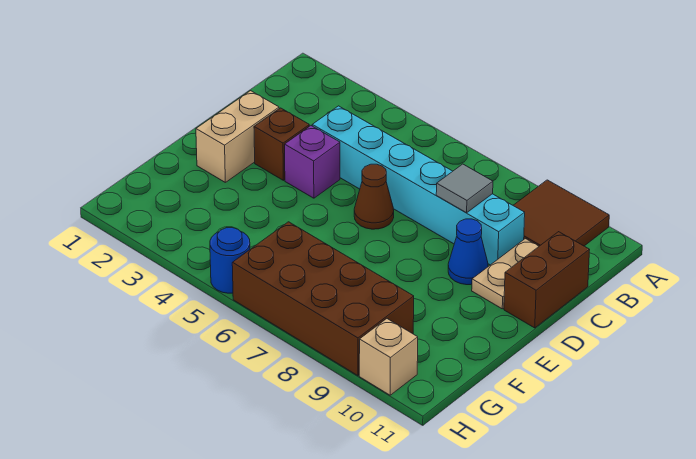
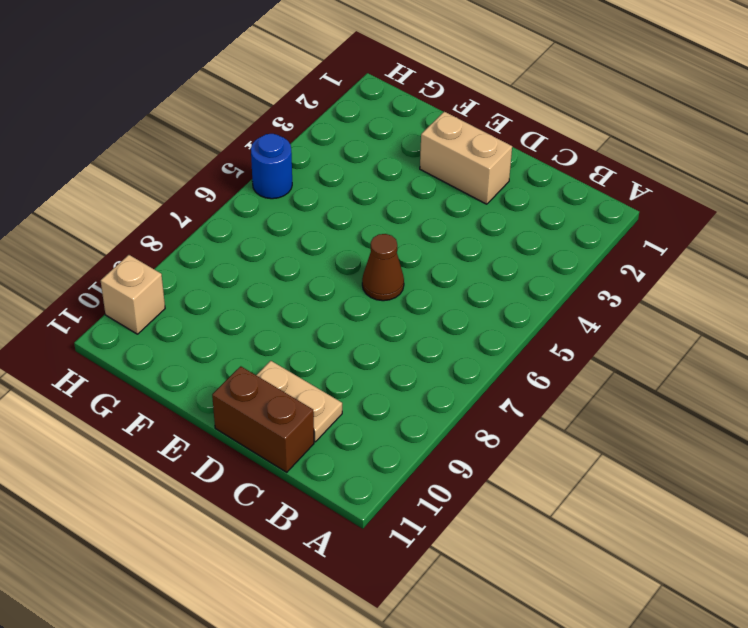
none -> brown 2x2 tile [513,180,609,246]
none -> cyan 1x6 brick [312,106,525,265]
none -> brown 1x1 brick [254,108,309,180]

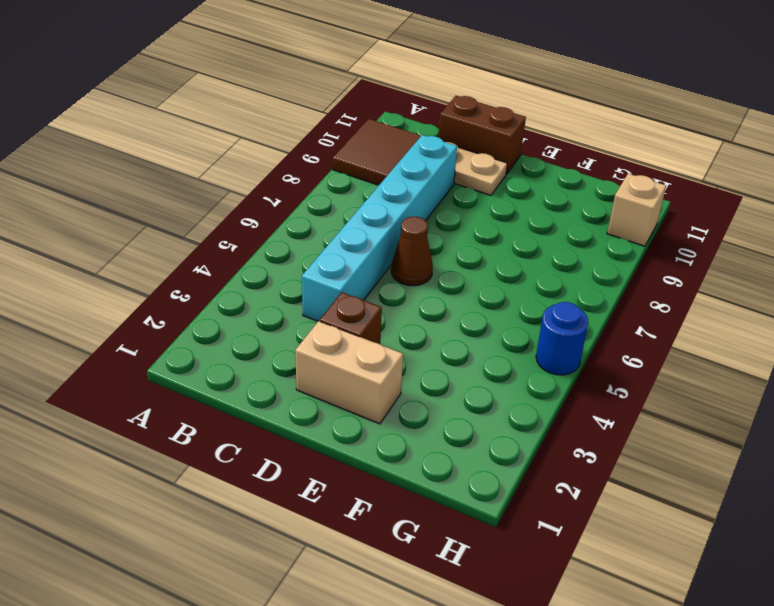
none -> purple 1x1 brick [285,126,340,198]
none -> blue 1x1 cone [448,219,488,285]
none -> brown 2x4 brick [232,222,414,376]

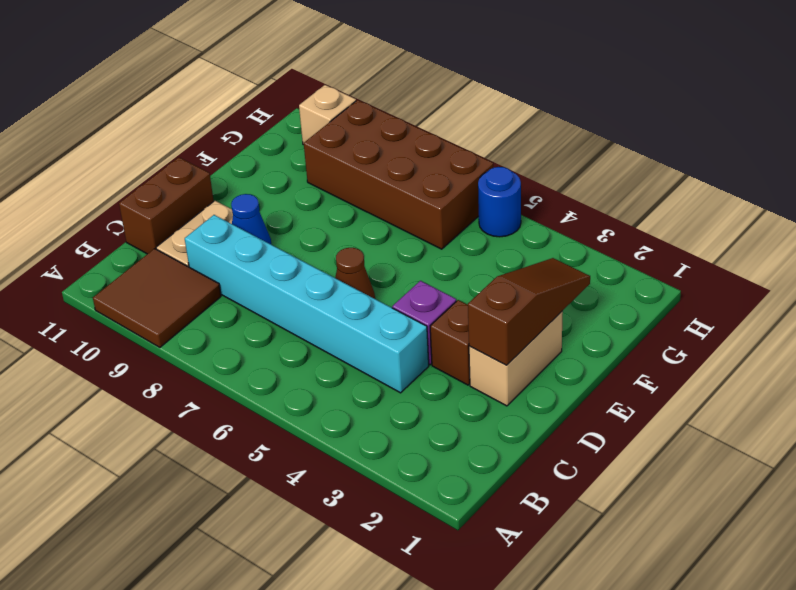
brown 1x3 slope [468,258,590,365] -> none
none -> grey 1x1 tile [436,164,493,213]

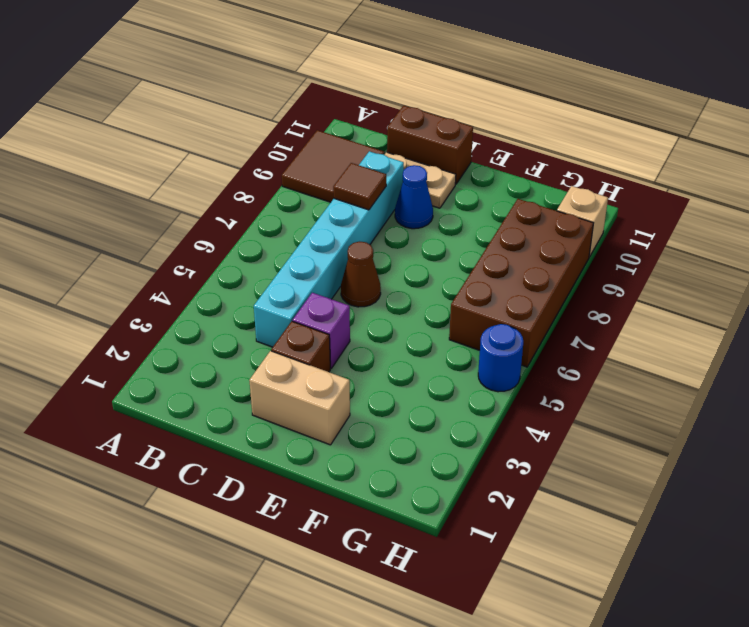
brown 1x1 tile [333,163,386,210] -> grey 1x1 tile [436,164,493,213]

